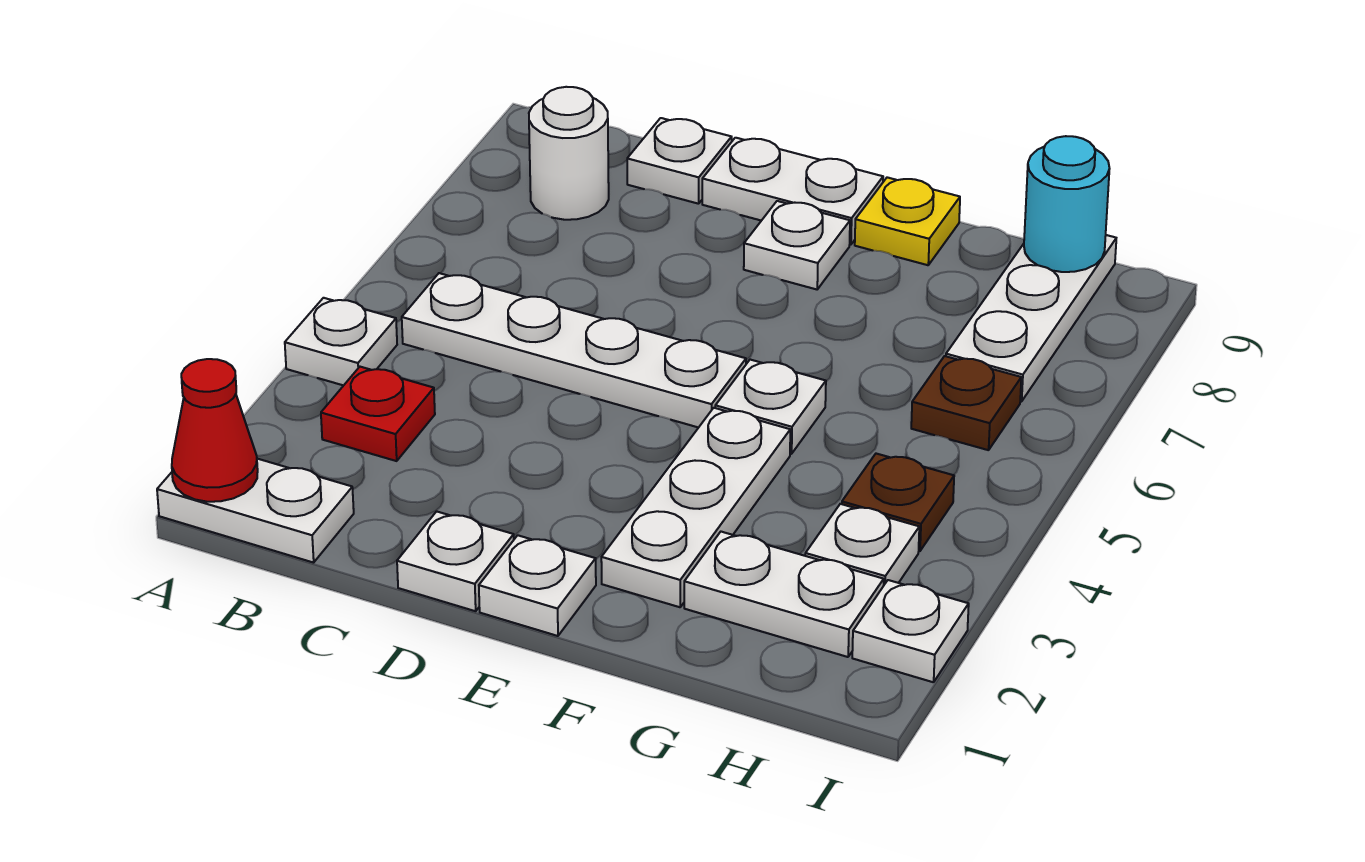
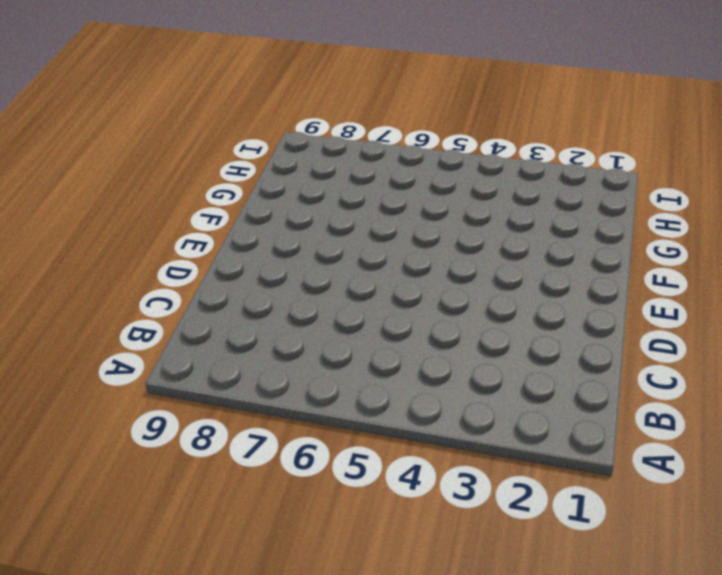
none -> white 1x2 plate [157,459,354,563]
none -> white 1x1 plate [285,298,397,385]
none -> red 1x1 plate [321,367,435,461]

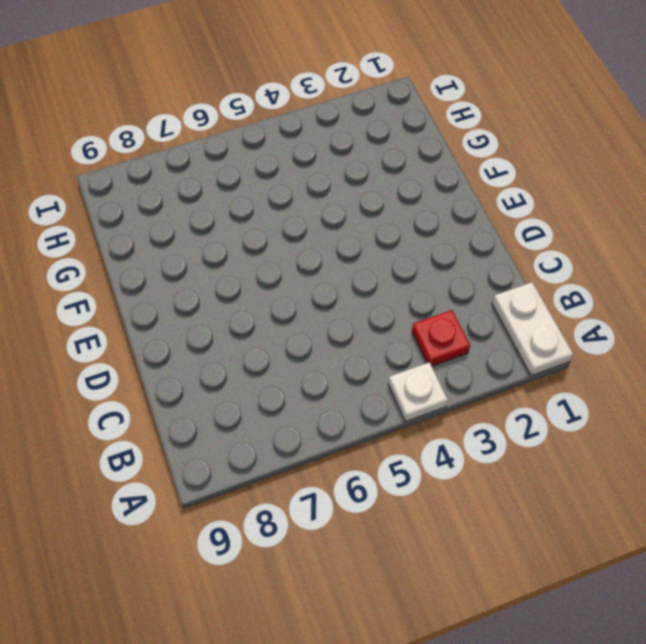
none -> white 1x4 plate [402,273,746,428]
none -> white 1x1 round brick [529,87,609,220]
none -> white 1x1 plate [627,118,732,204]

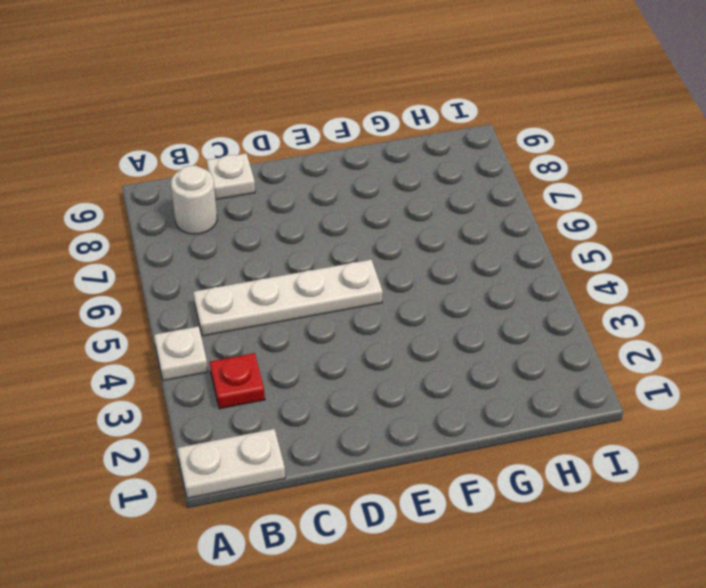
none -> white 1x1 plate [397,511,514,611]
none -> white 1x2 plate [702,138,883,245]
none -> white 1x1 plate [479,535,596,636]

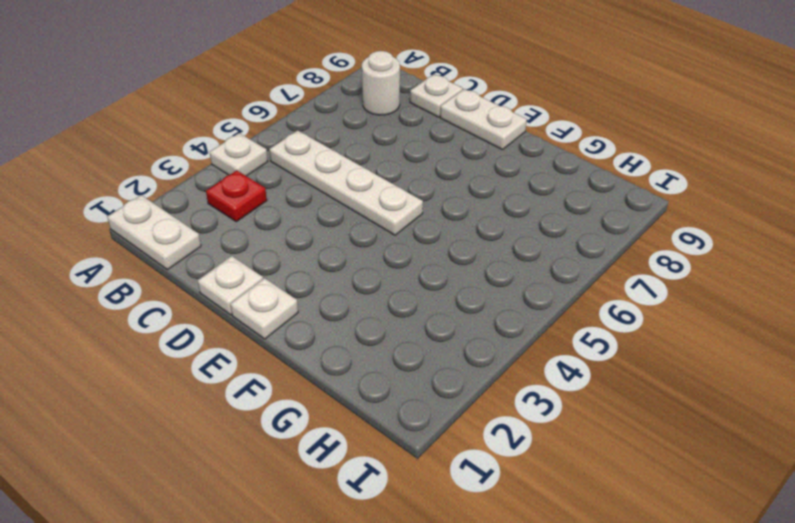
none -> white 1x1 plate [744,201,850,289]
none -> white 1x3 plate [601,408,790,607]
none -> white 1x1 plate [715,360,826,454]

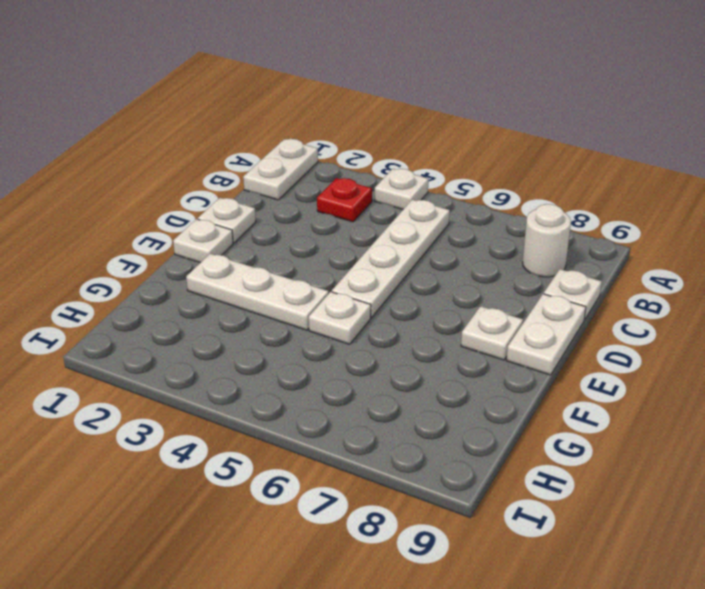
none -> yellow 1x1 plate [855,177,960,265]
none -> white 1x2 plate [684,532,884,657]
none -> white 1x1 plate [805,504,919,585]

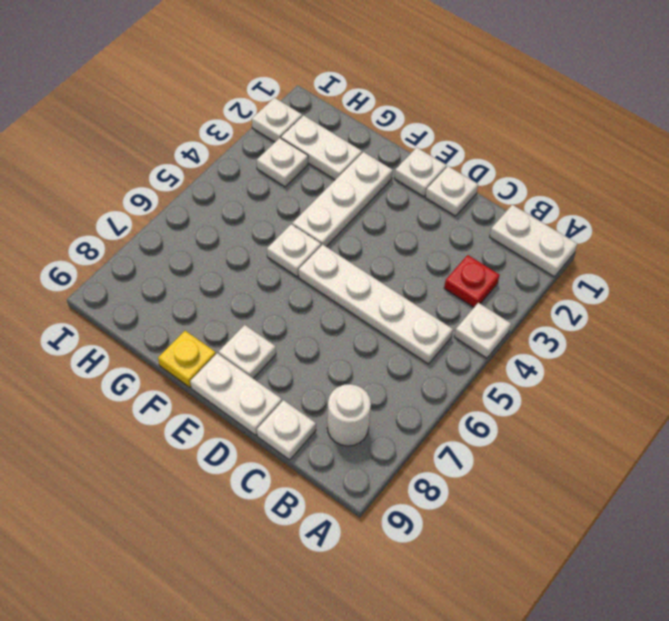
none -> brown 1x1 plate [842,454,954,551]
none -> brown 1x1 plate [911,356,1021,450]
none -> white 1x3 plate [946,235,1116,401]

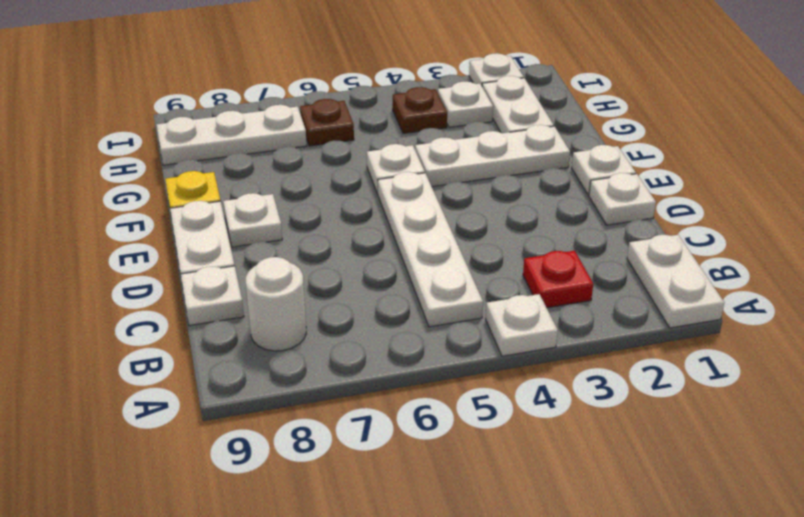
none -> red 1x1 cone [172,359,258,502]
none -> cyan 1x1 round brick [1024,136,1110,272]

